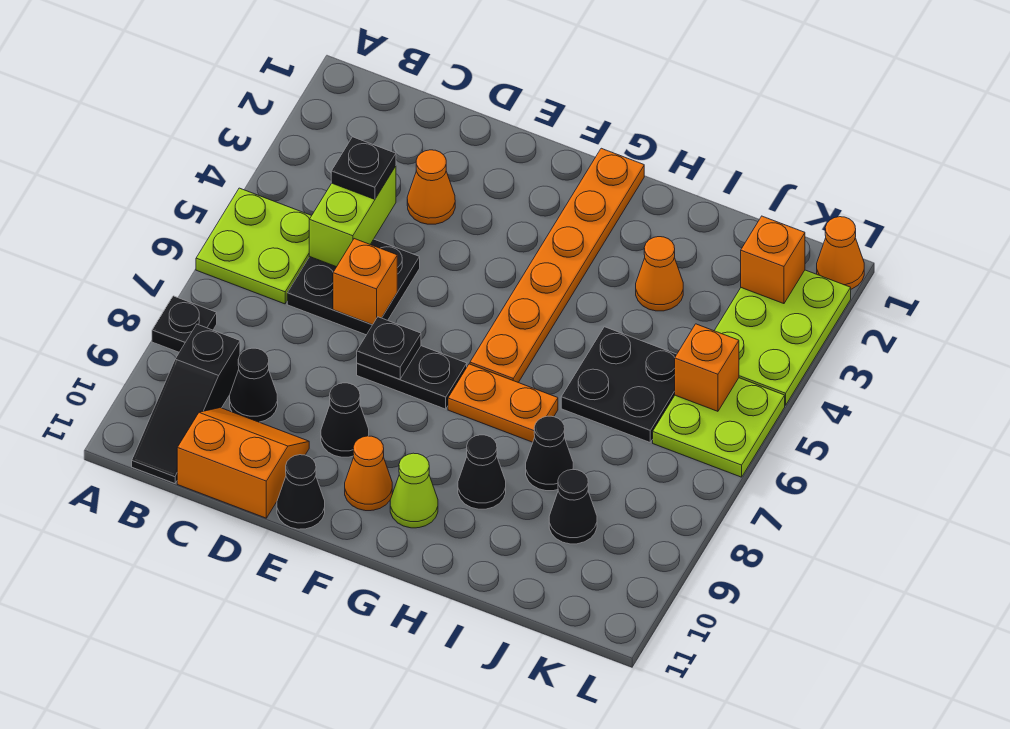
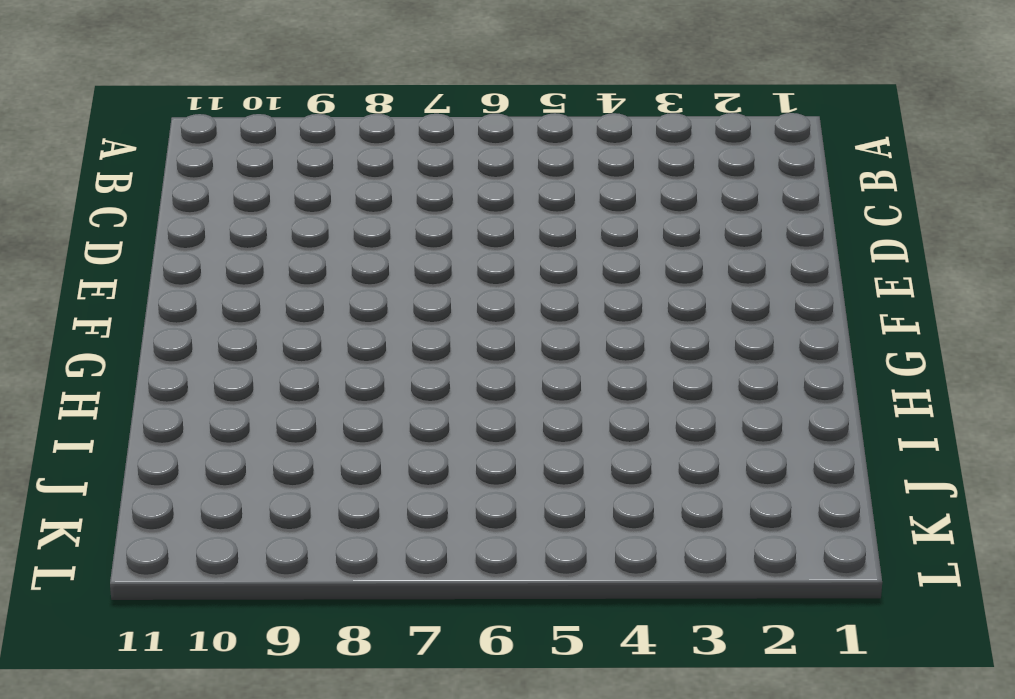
none -> lime 2x2 plate [196,188,311,304]
none -> black 1x1 plate [152,296,217,352]
none -> black 1x3 slope [132,324,240,484]

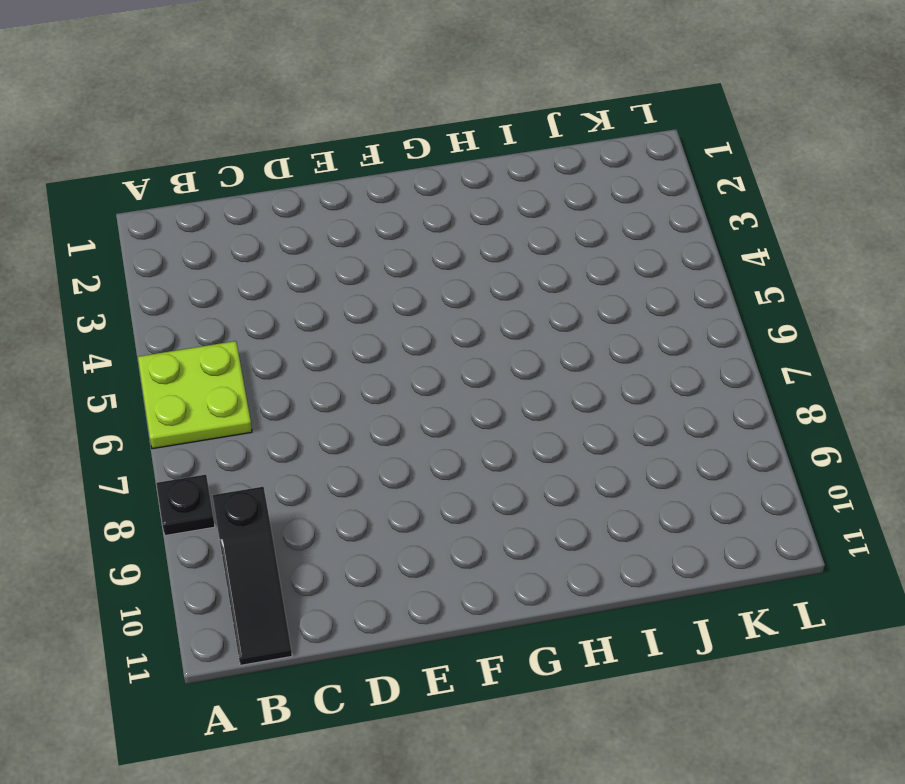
none -> black 2x2 plate [287,239,420,335]
none -> black 1x1 cone [230,348,278,422]
none -> orange 2x2 slope [177,408,309,518]

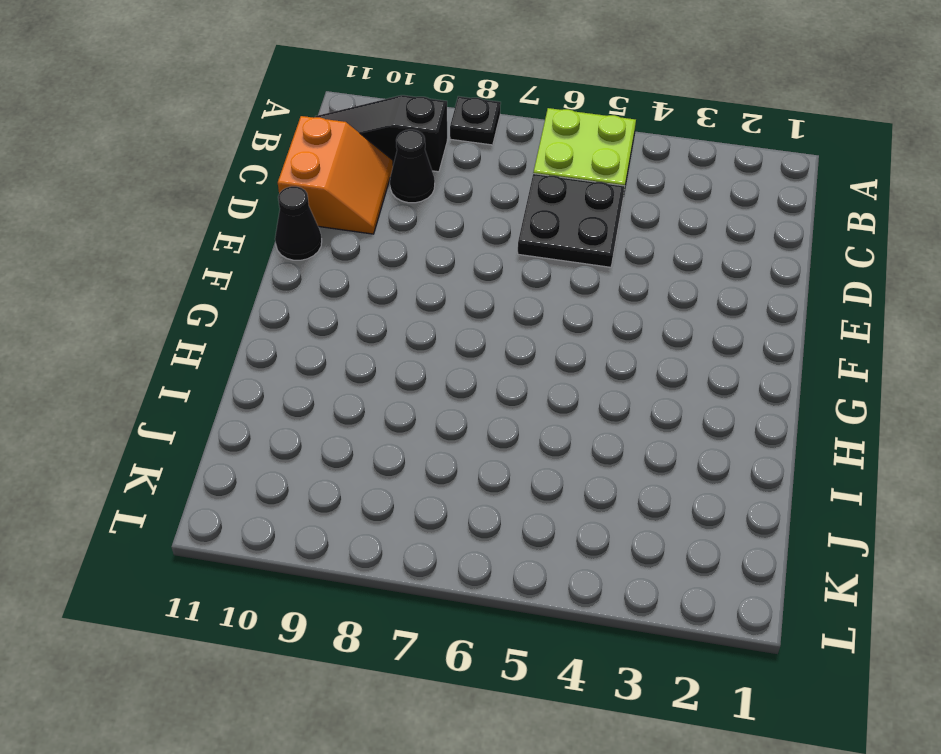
none -> orange 1x1 cone [407,150,455,224]
none -> black 1x2 plate [357,346,467,409]
none -> black 1x1 cone [321,383,369,457]

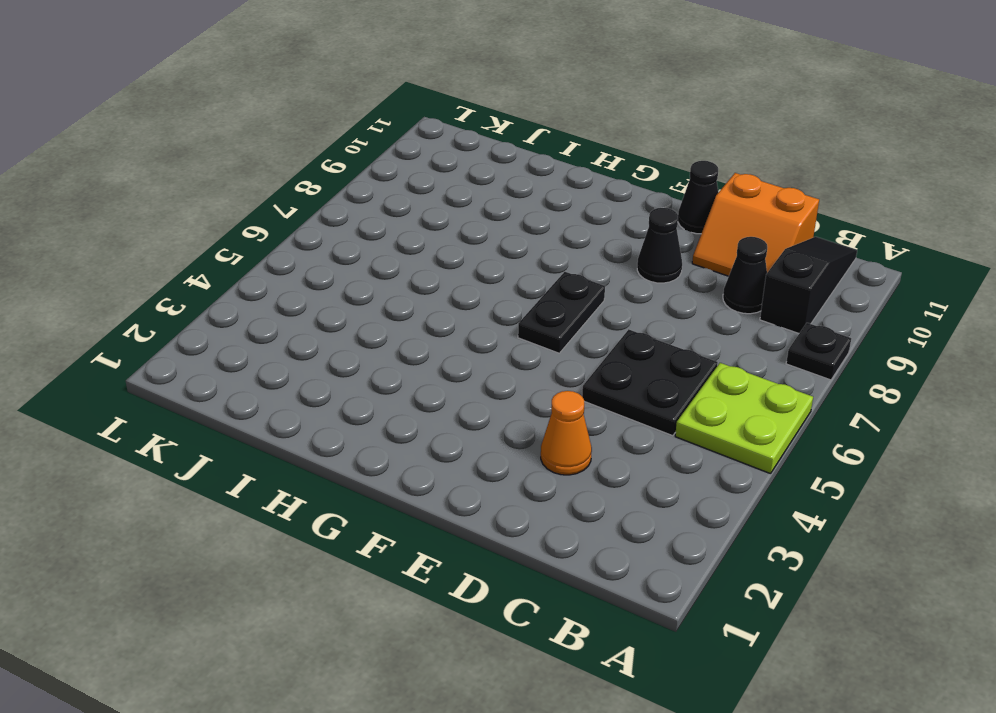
black 1x2 plate [518,272,605,353] -> black 1x2 plate turned to [357,346,467,409]
none -> orange 1x1 cone [345,436,392,511]
none -> orange 1x6 plate [470,148,644,383]
none -> orange 1x2 plate [448,364,558,442]

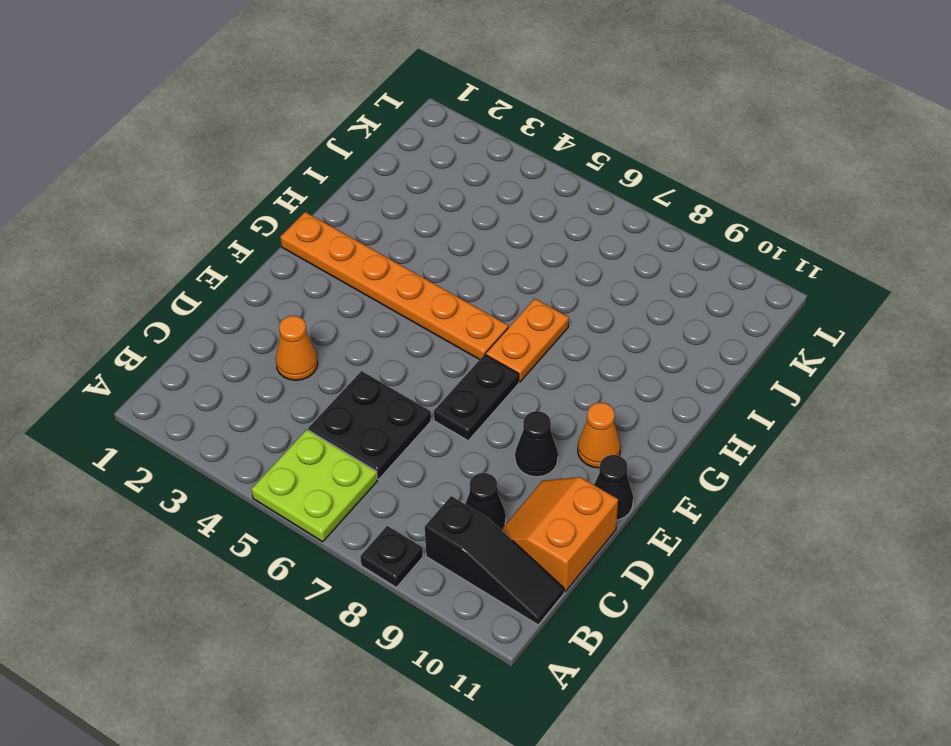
none -> lime 1x1 cone [390,453,438,528]
none -> black 1x1 cone [458,435,506,509]
none -> orange 1x1 cone [636,237,683,311]

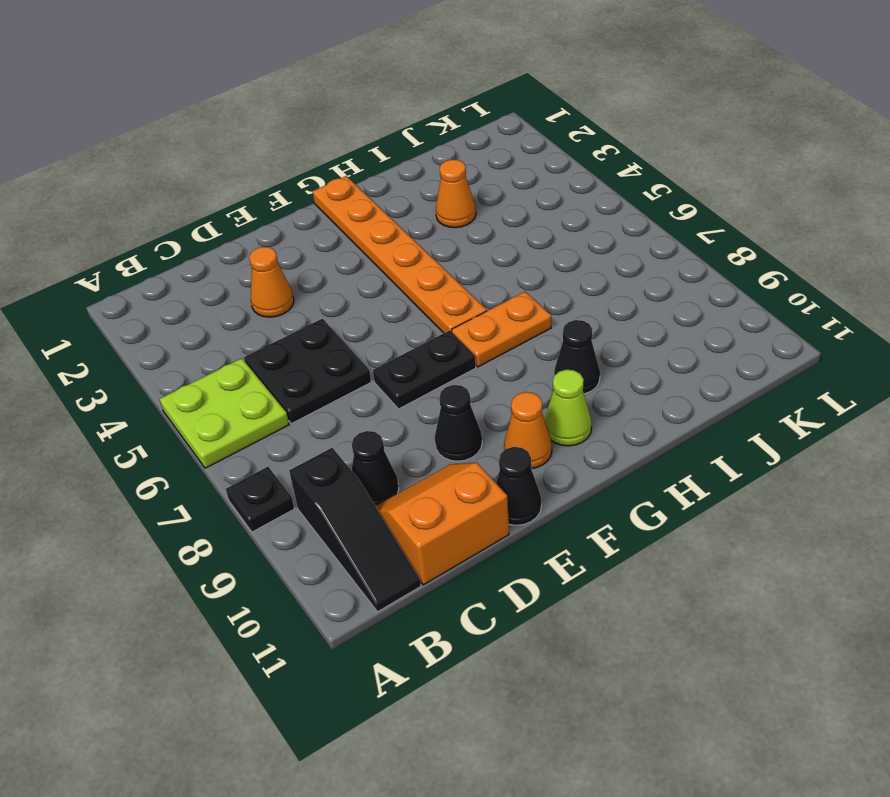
none -> black 2x2 plate [561,327,677,442]
none -> black 1x1 cone [526,416,573,491]
none -> black 1x1 cone [549,470,597,544]

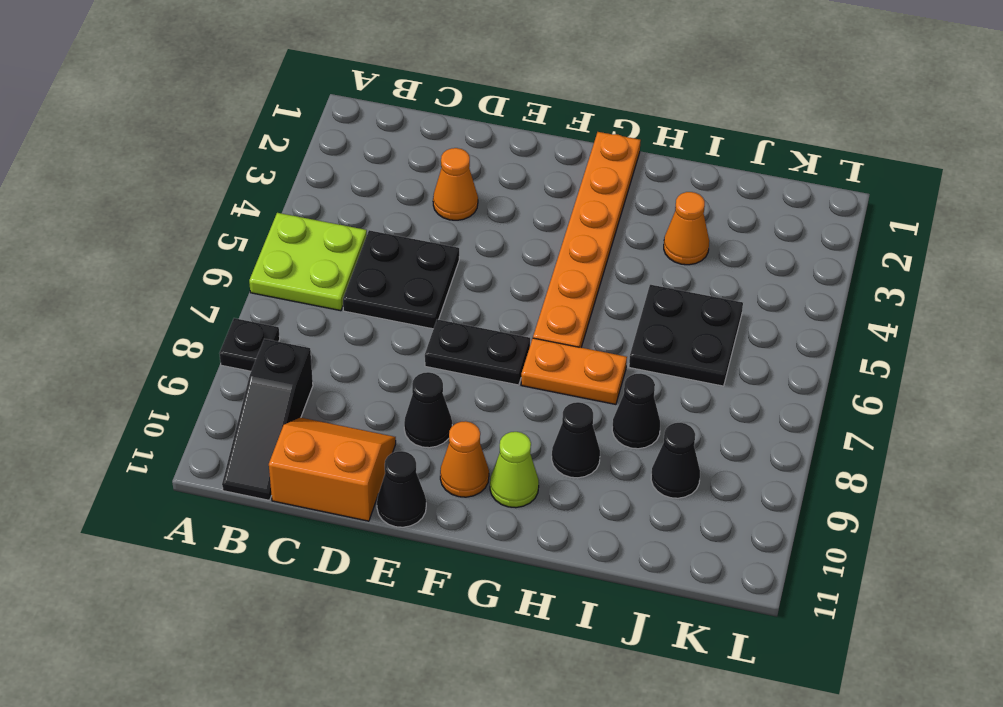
none -> black 1x1 cone [230,348,278,422]
none -> lime 2x3 plate [714,270,851,405]
none -> lime 2x2 plate [653,378,785,477]

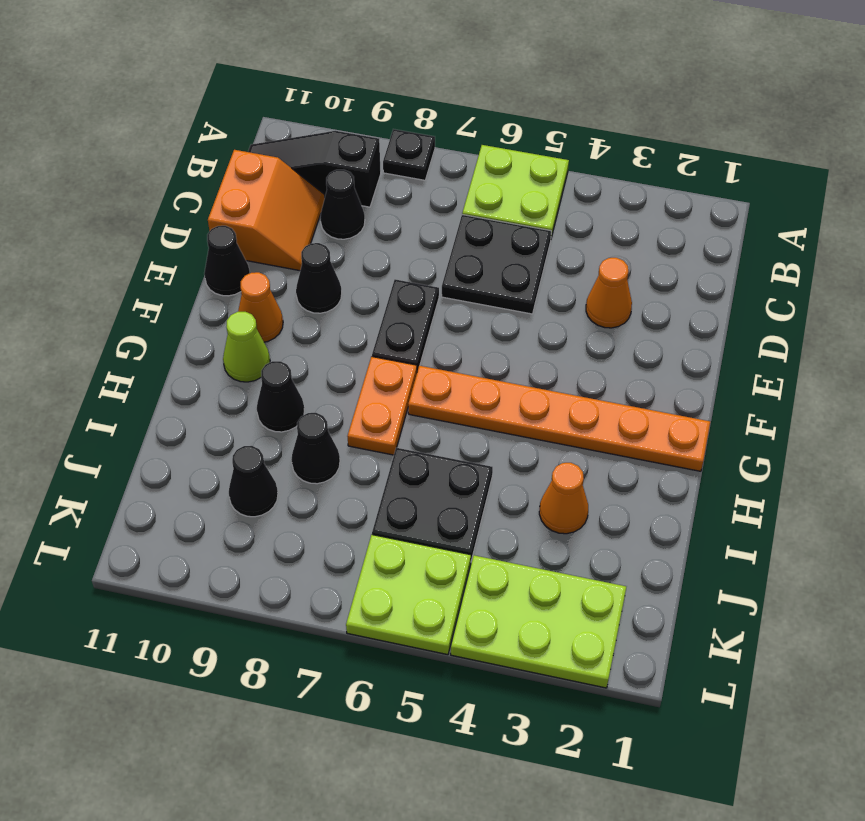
none -> orange 1x1 cone [817,217,864,289]
none -> lime 1x2 brick [309,166,396,267]
none -> orange 1x1 brick [333,239,397,325]

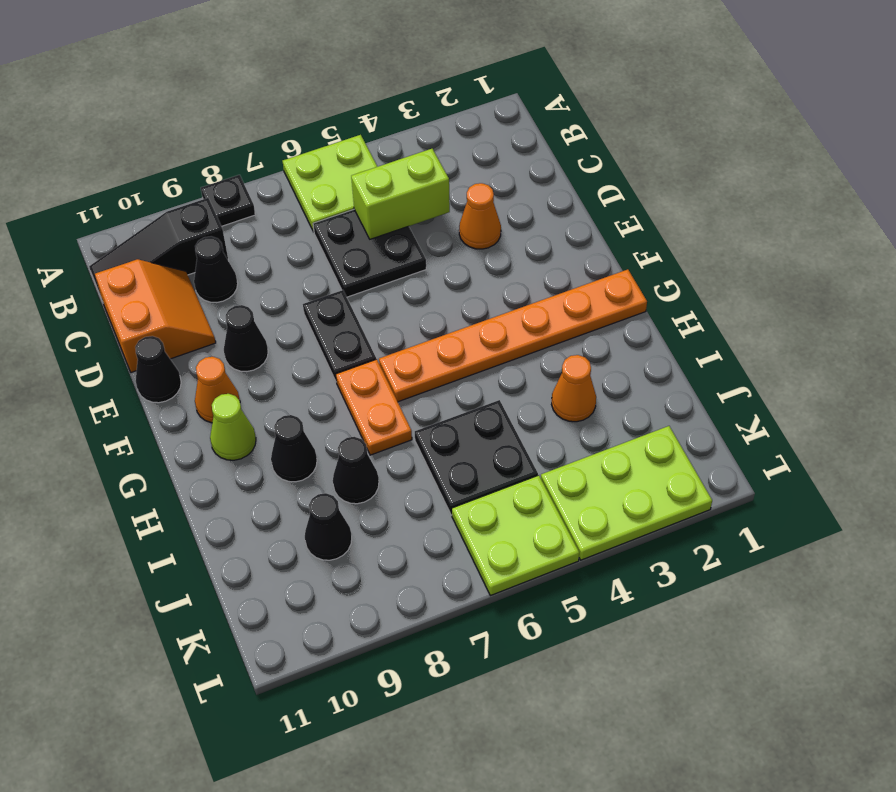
none -> orange 1x1 cone [817,217,864,289]
none -> orange 1x1 brick [333,239,397,325]
none -> black 1x1 plate [357,317,421,379]

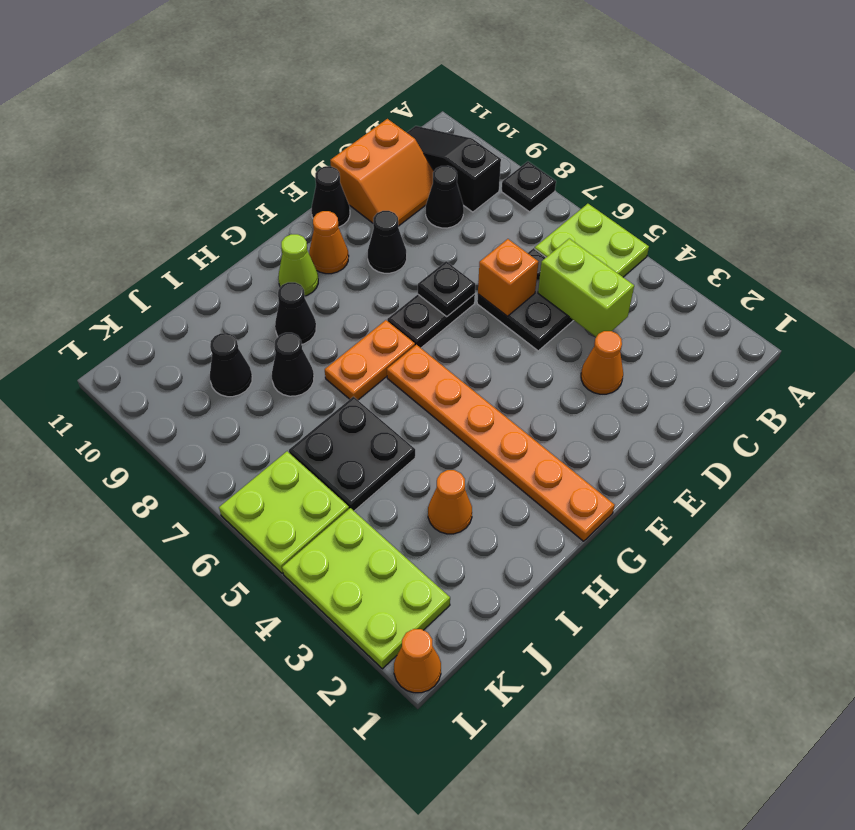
none -> orange 1x1 brick [741,216,805,304]
none -> orange 1x1 brick [675,324,739,411]
none -> black 1x1 plate [331,137,396,199]

